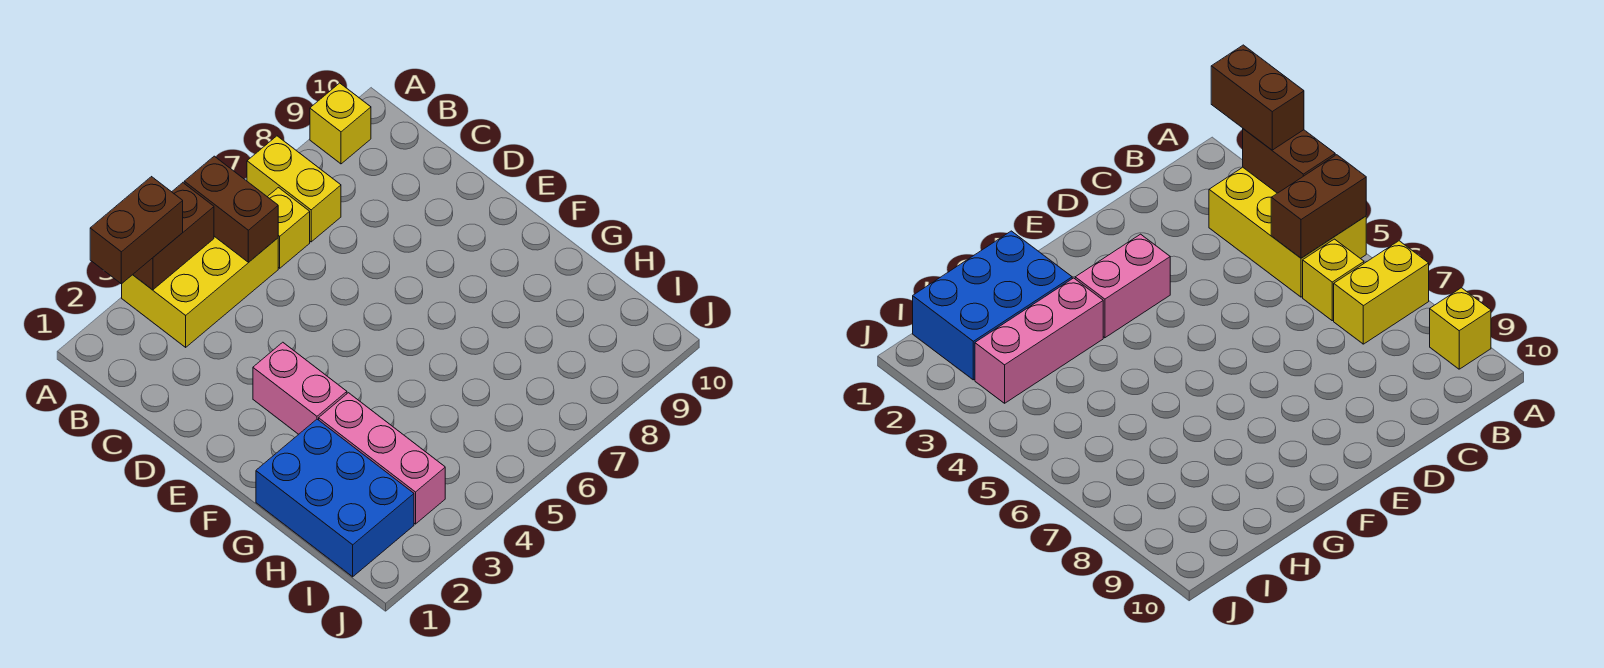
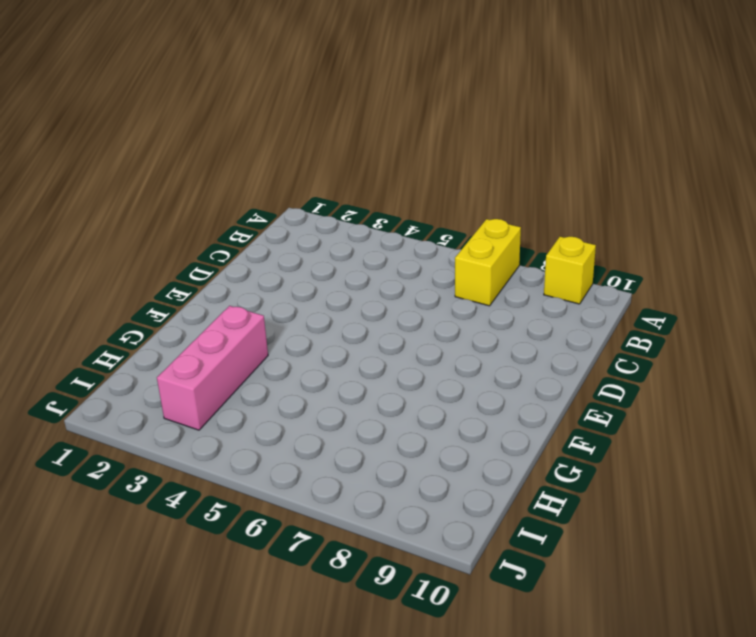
none -> yellow 2x3 brick [122,236,278,347]
none -> yellow 1x1 brick [268,188,310,268]

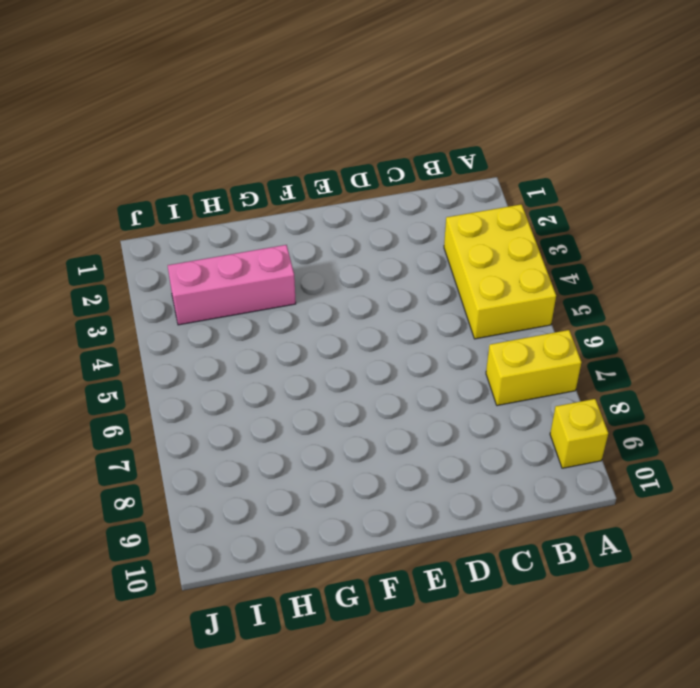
none -> yellow 1x1 brick [268,188,310,268]
none -> pink 1x2 brick [253,342,347,434]

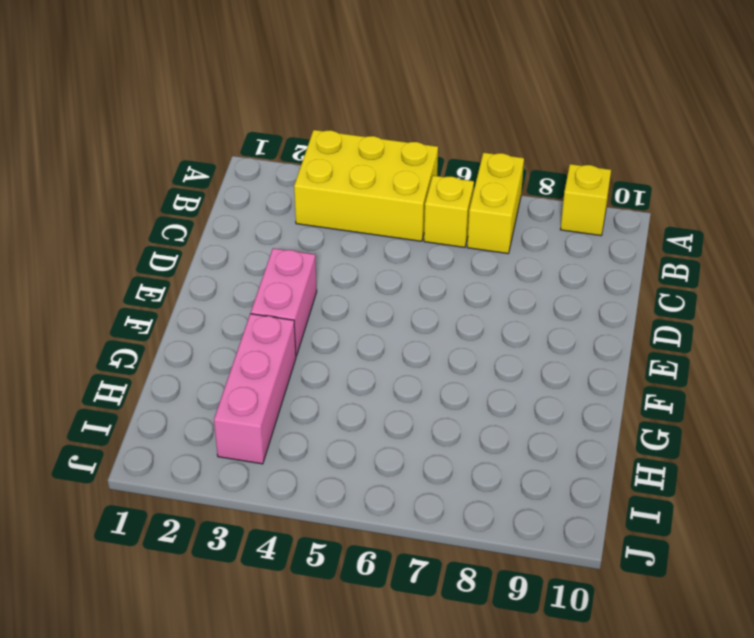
none -> blue 2x3 brick [256,419,414,577]
none -> brown 1x2 brick [133,183,214,290]

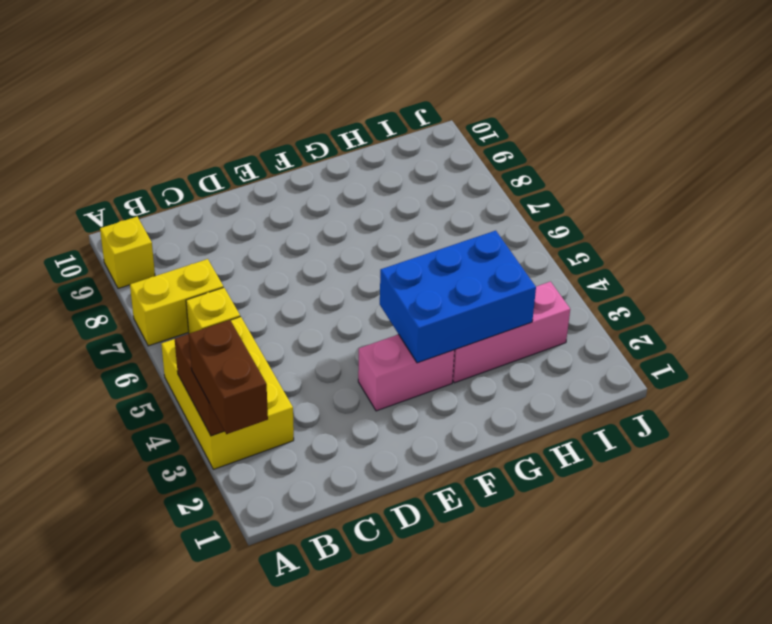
blue 2x3 brick [380,231,536,363] -> blue 2x3 brick moved to [256,419,414,577]
none -> brown 1x2 brick [184,156,278,262]

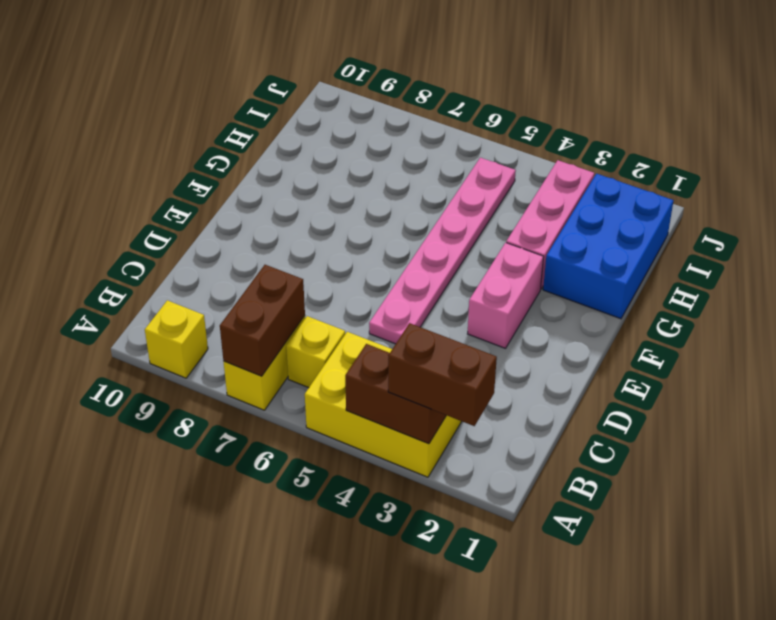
brown 1x2 brick [220,265,305,376] -> brown 1x2 brick moved to [184,156,278,262]
pink 1x6 plate [369,158,516,344] -> none

